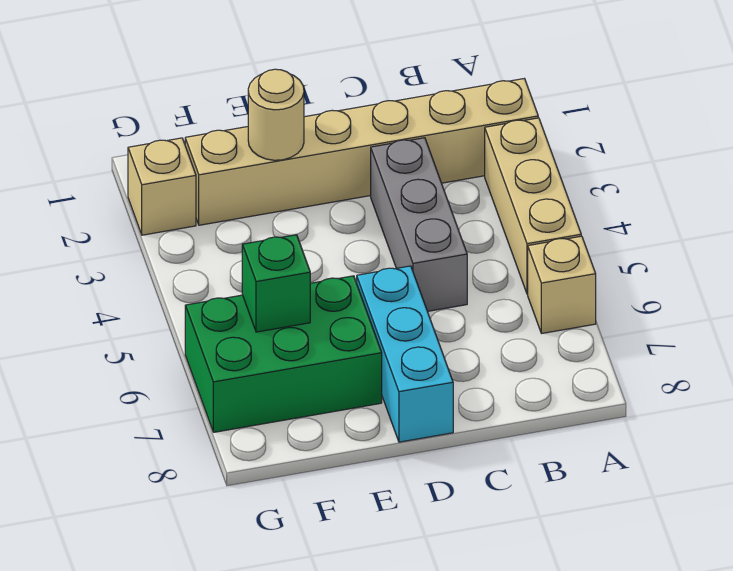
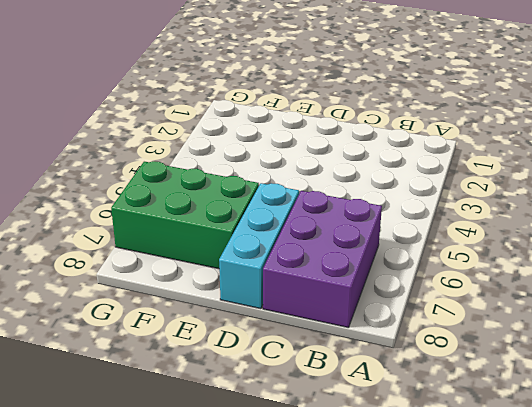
purple 2x3 brick [263,191,382,327] -> none
none -> tan 1x6 brick [185,79,538,225]
none -> tan 1x3 brick [485,118,581,294]

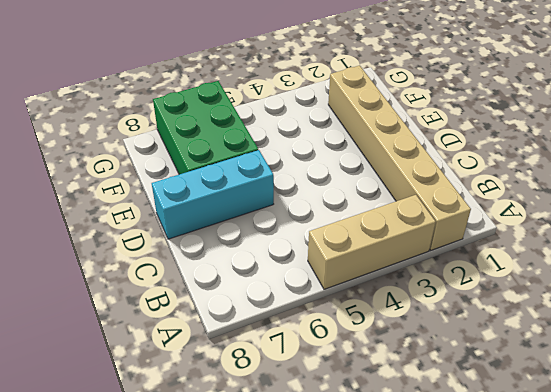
none -> tan 1x1 brick [528,236,596,333]
none -> grey 1x3 brick [371,138,467,311]

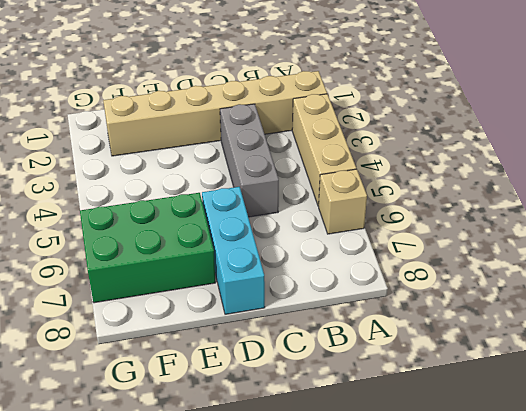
none -> tan 1x1 brick [128,138,196,235]
none -> tan 1x1 round brick [248,69,304,160]

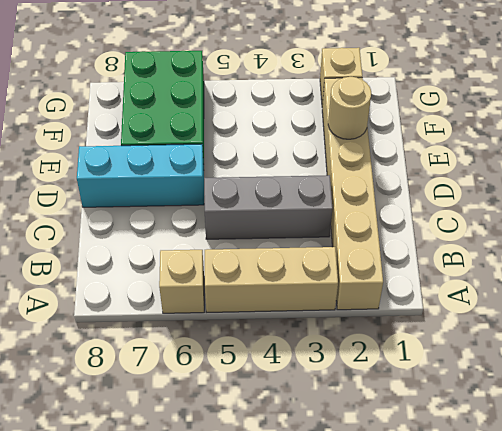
none -> green 1x1 brick [242,235,310,332]

